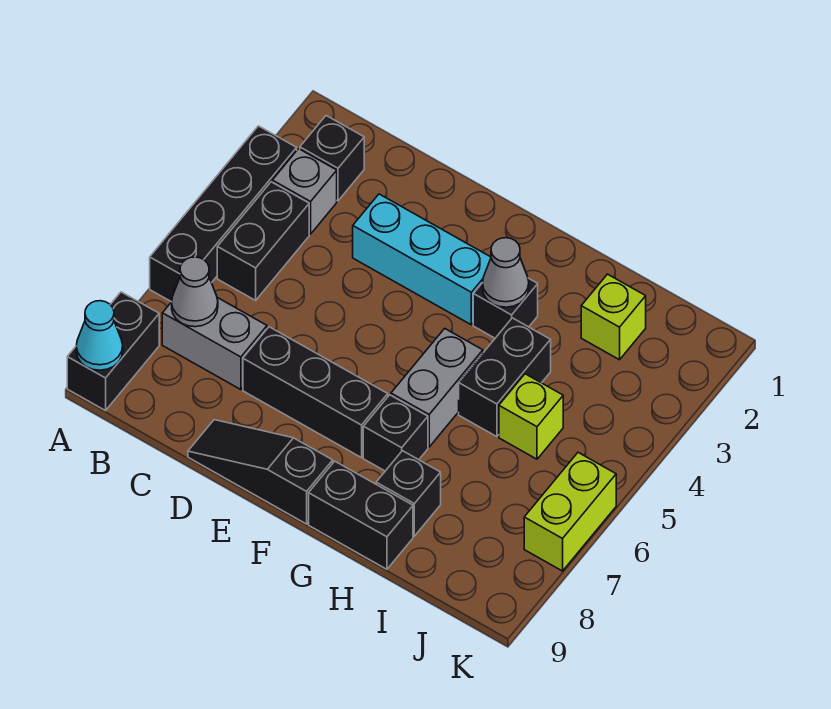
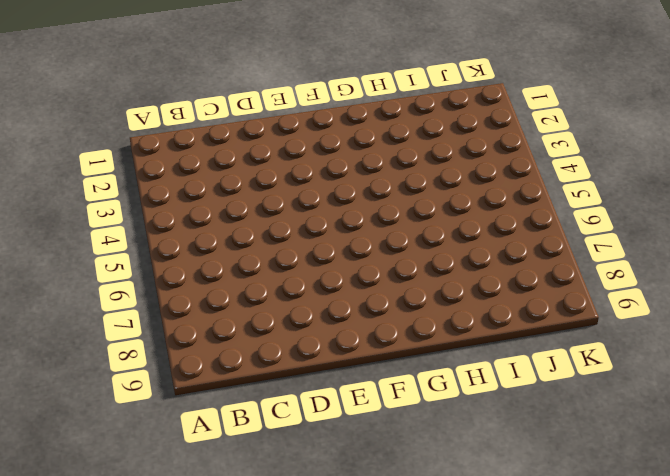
none -> black 1x4 brick [150,126,297,302]
none -> black 1x2 brick [67,292,159,411]
none -> black 1x1 brick [300,116,364,201]

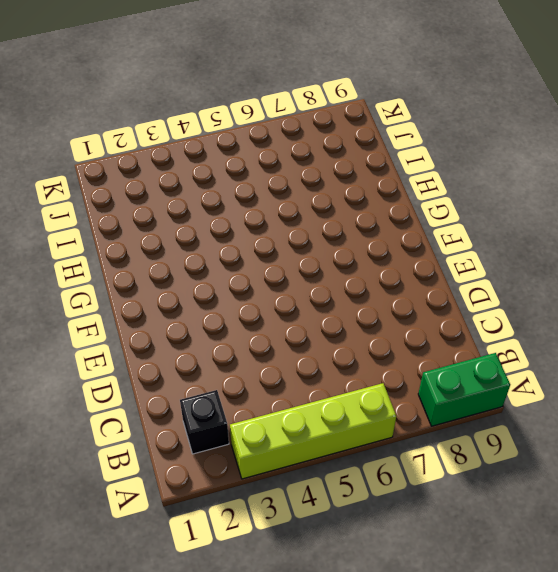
lime 1x4 brick [230,383,396,479] -> black 1x4 brick [150,126,297,302]
green 1x2 brick [418,353,510,426] -> black 1x2 brick [67,292,159,411]
none -> grey 1x1 brick [272,149,337,234]
none -> black 1x2 brick [217,182,309,300]
none -> grey 1x2 brick [162,298,267,390]

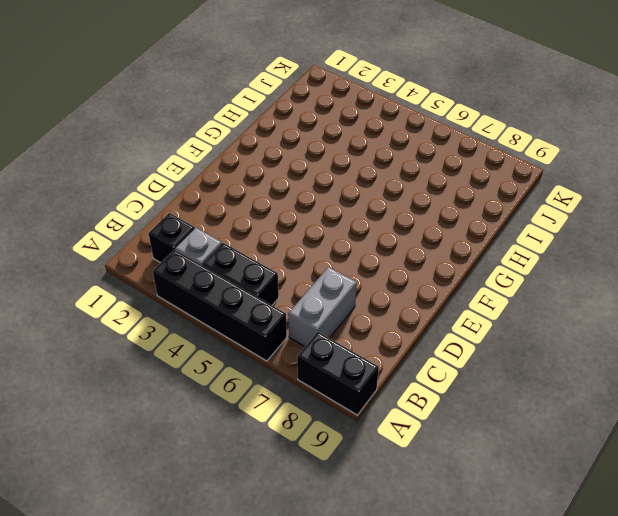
none -> cyan 1x3 brick [353,194,491,325]
none -> black 1x3 brick [243,327,388,458]
none -> black 1x3 slope [188,420,333,524]

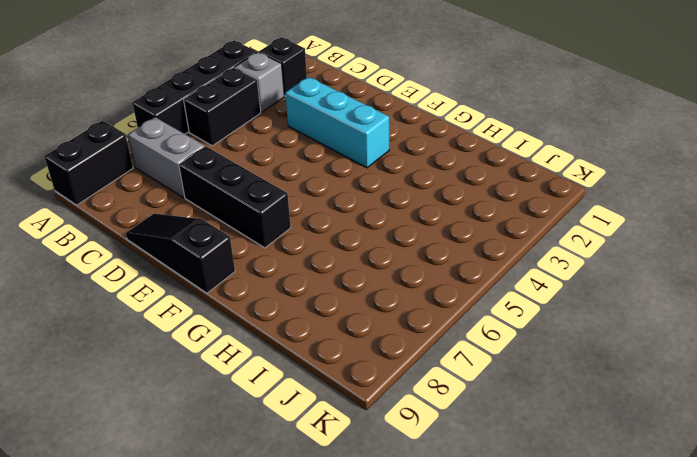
none -> black 1x1 brick [473,278,538,338]
none -> grey 1x2 brick [391,328,483,447]
none -> black 1x1 brick [363,395,428,471]

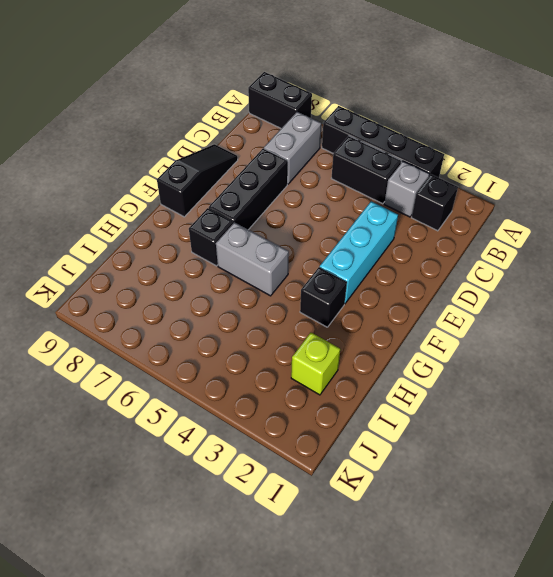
none -> black 1x2 brick [309,461,413,569]
none -> black 1x2 brick [459,318,551,437]
none -> black 1x1 brick [376,451,441,536]

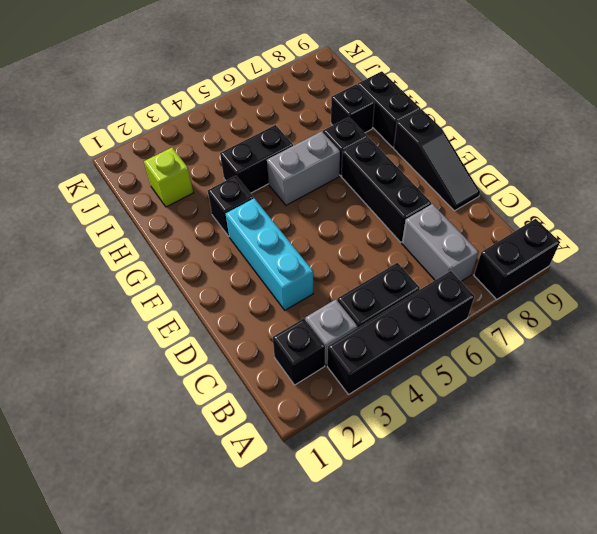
none -> lime 1x1 brick [499,374,563,459]
none -> lime 1x2 brick [524,453,616,571]
none -> cyan 1x1 cone [76,301,123,370]

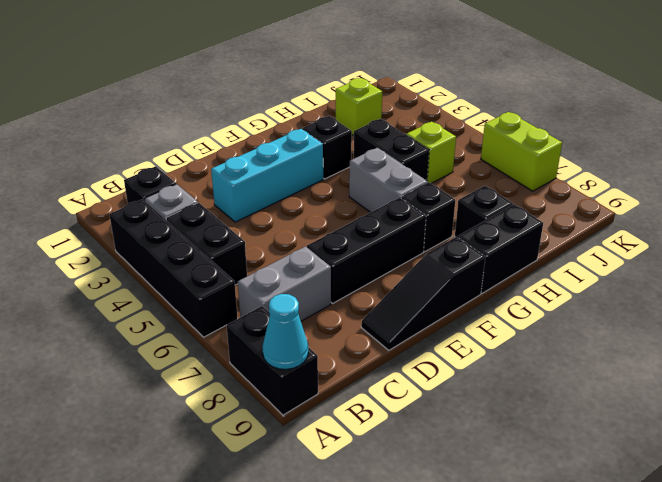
none -> grey 1x1 cone [172,257,218,327]
none -> grey 1x1 cone [482,238,529,307]

